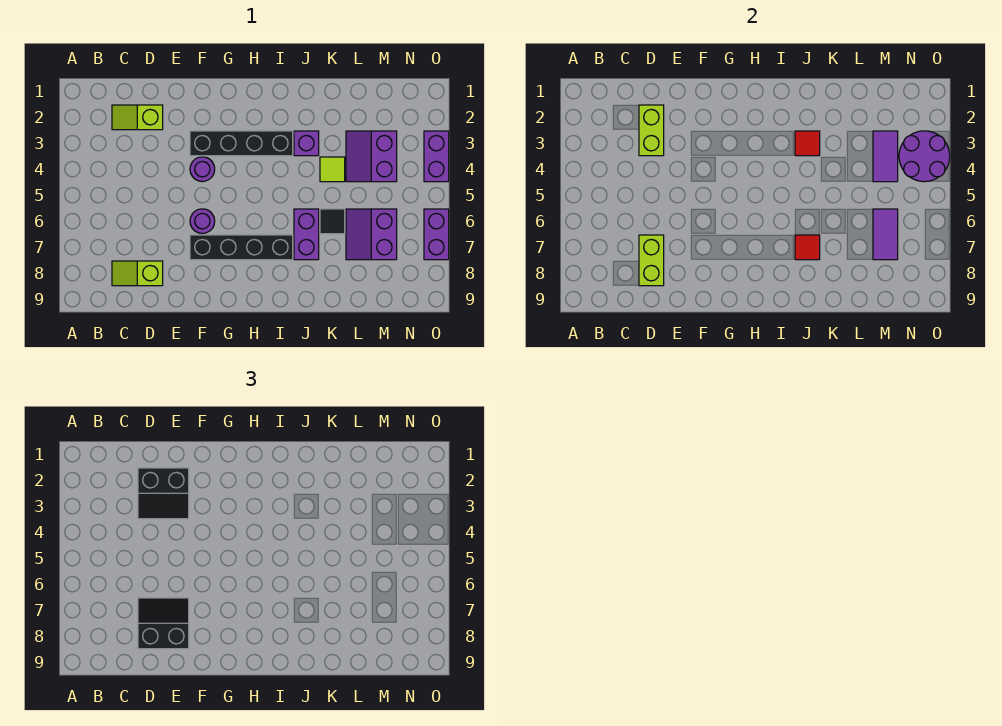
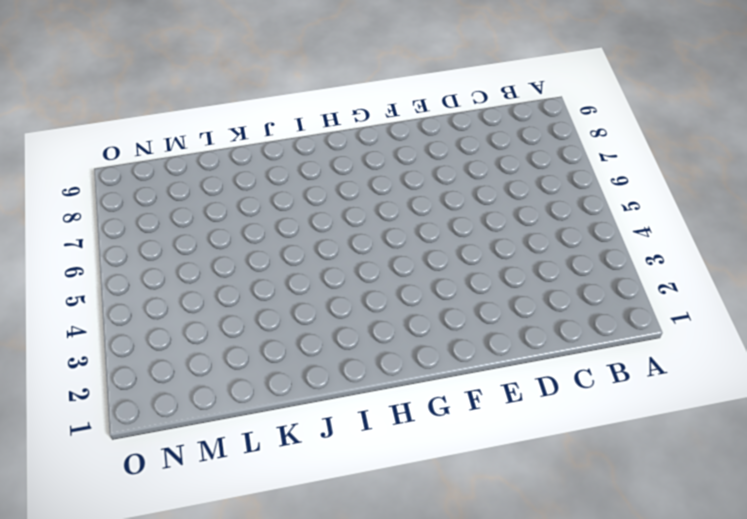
none -> lime 1x2 slope [112,105,163,130]
none -> lime 1x2 slope [112,261,163,286]
none -> black 1x4 brick [190,131,293,156]

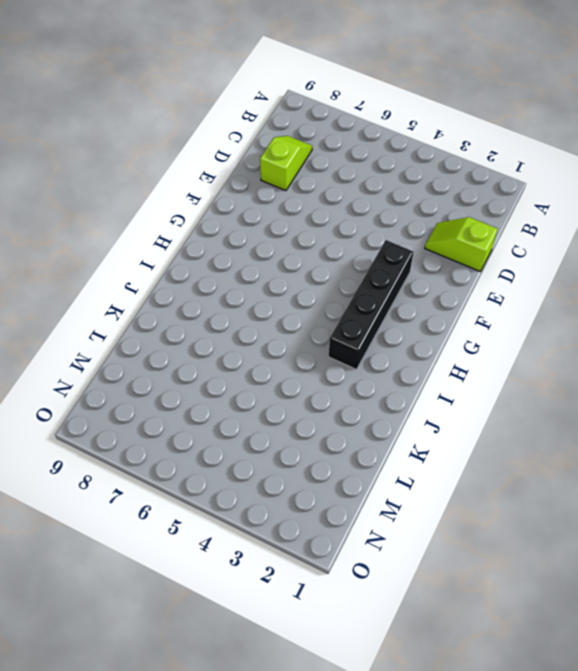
lime 1x2 slope [425,217,497,272] -> lime 1x2 slope turned to [112,105,163,130]
none -> purple 1x1 round brick [190,157,215,182]
none -> purple 1x1 round brick [190,209,215,234]
none -> black 1x4 brick [190,235,293,260]

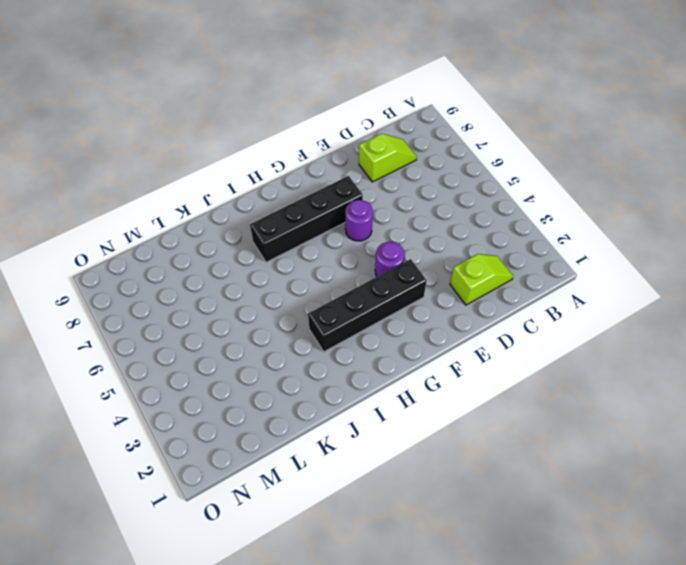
none -> purple 1x1 brick [294,131,319,156]
none -> purple 1x2 brick [294,209,319,260]
none -> lime 1x1 tile [320,157,345,182]

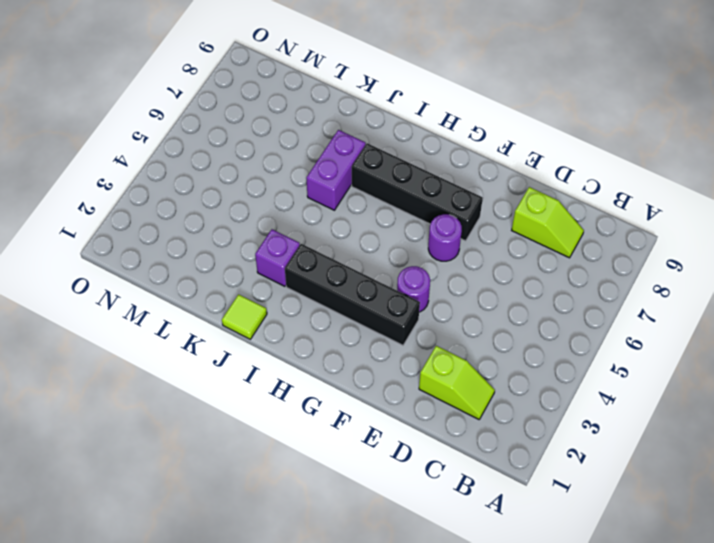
lime 1x1 tile [222,294,267,339] -> lime 1x1 tile moved to [320,157,345,182]
none -> black 1x1 tile [320,209,345,234]
none -> purple 2x2 slope [346,131,397,182]
none -> purple 2x2 slope [346,209,397,260]

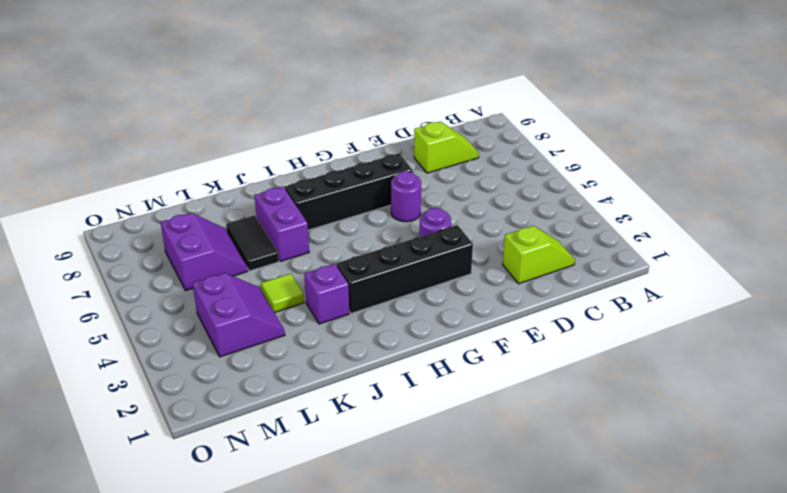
black 1x2 tile [226,215,279,271] -> black 1x1 tile [320,209,345,234]
none -> purple 1x2 brick [424,131,449,182]
none -> purple 1x2 brick [424,209,449,260]
none -> lime 1x2 brick [639,105,664,156]

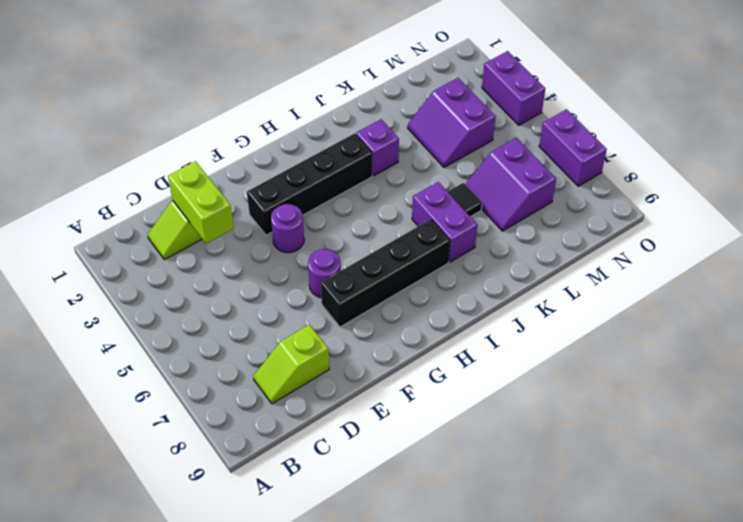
none -> lime 1x1 tile [320,157,345,182]
none -> lime 1x2 brick [639,235,664,286]
none -> red 1x1 tile [795,131,820,156]

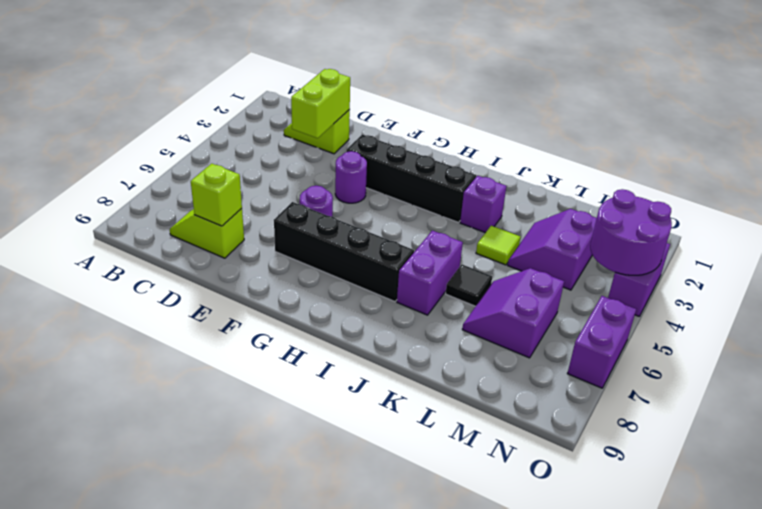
lime 1x1 brick [191,164,242,226] -> lime 1x2 brick [639,235,664,286]
none -> red 1x1 tile [795,131,820,156]
none -> red 1x1 tile [795,235,820,260]
none -> purple 1x2 tile [873,131,898,182]

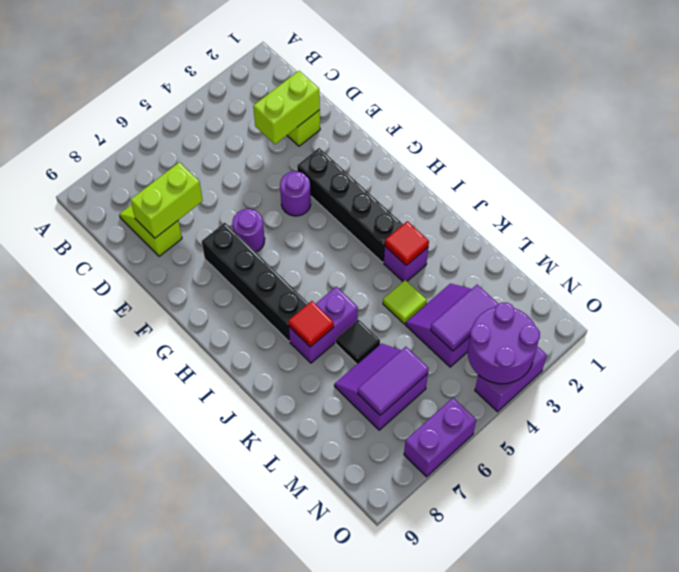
none -> black 2x2 slope [138,468,189,519]
none -> black 2x2 slope [138,598,189,649]

